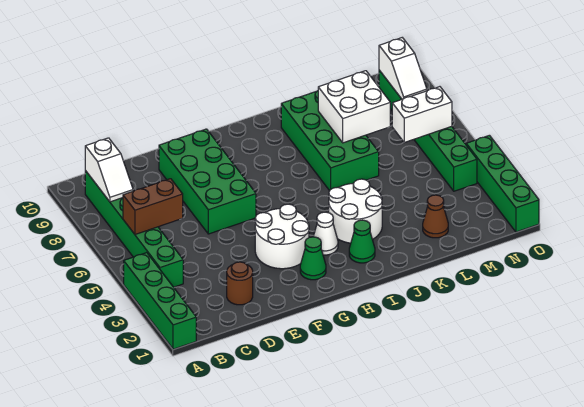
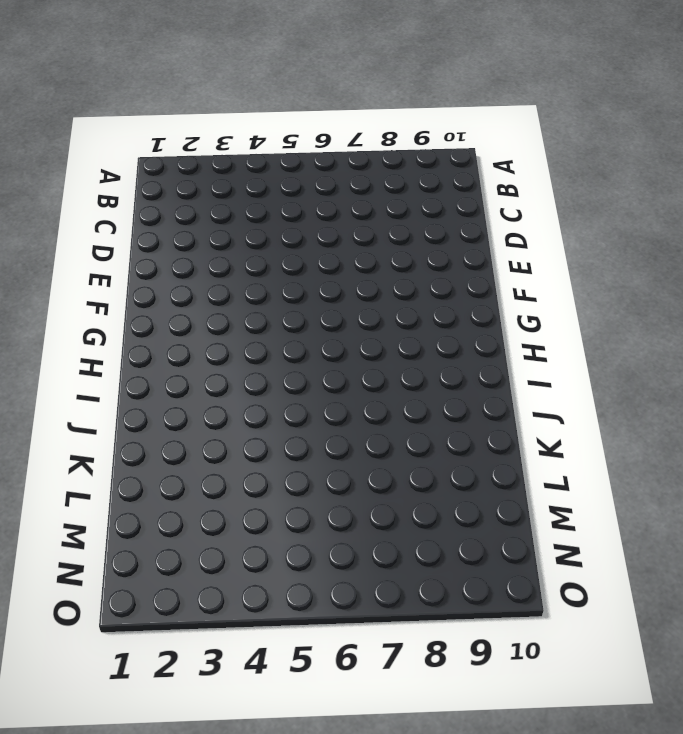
none -> green 1x4 brick [124,253,196,349]
none -> green 1x6 brick [85,171,183,287]
none -> brown 1x1 round brick [227,262,253,305]

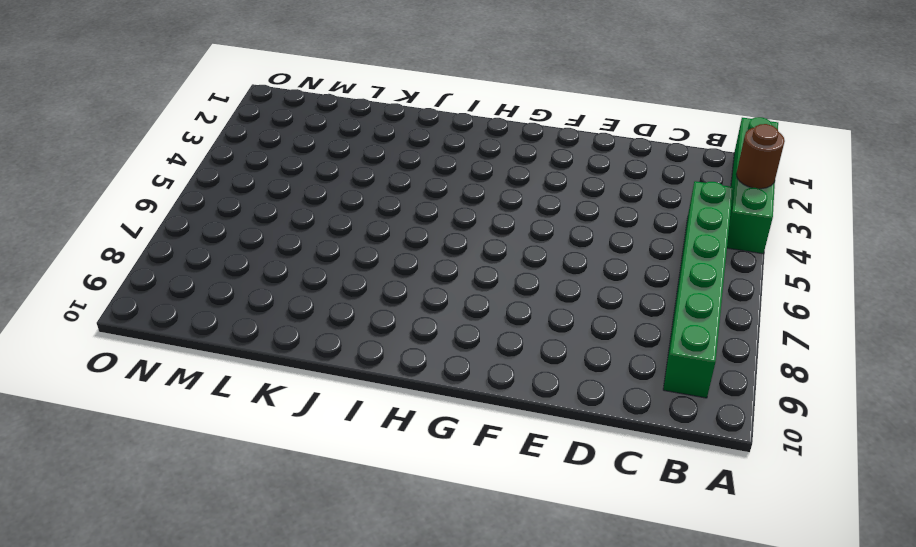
brown 1x1 round brick [736,124,785,189] -> brown 1x1 round brick moved to [227,262,253,305]
none -> green 2x4 brick [159,129,256,234]
none -> white 2x2 round brick [255,204,309,269]
none -> green 1x1 cone [300,237,326,280]

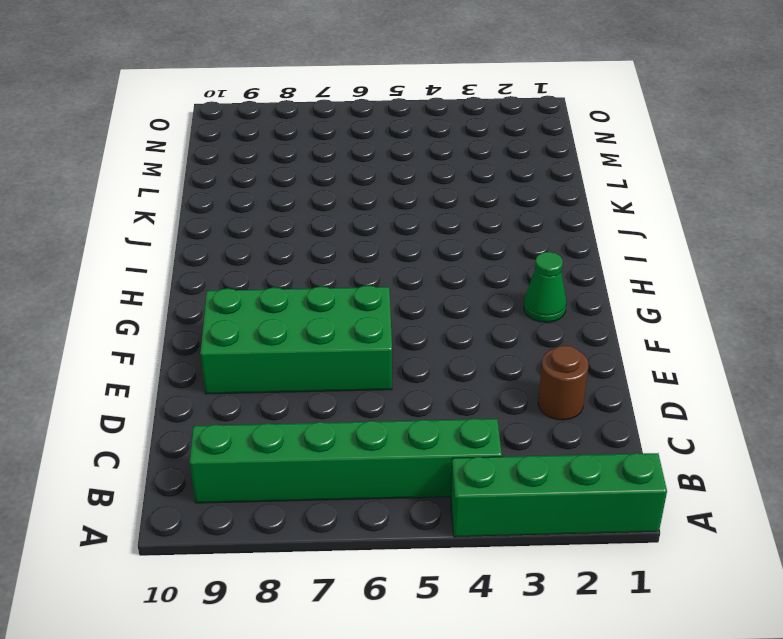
none -> white 2x2 round brick [255,204,309,269]
none -> white 1x1 cone [313,212,338,255]
none -> green 1x1 cone [349,220,375,263]

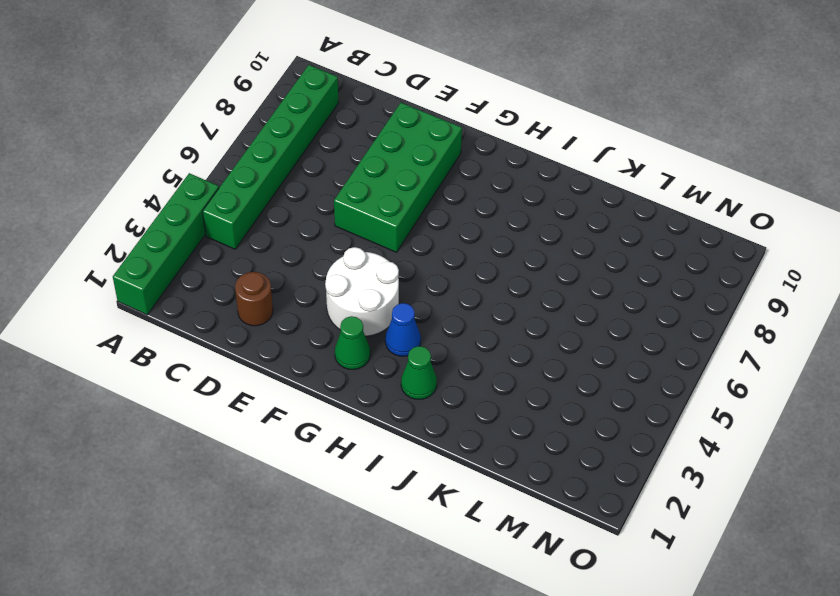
blue 1x1 cone [385,303,421,356] -> white 1x1 cone [313,212,338,255]
none -> white 2x2 round brick [329,179,382,243]
none -> green 2x4 brick [281,91,379,191]
none -> brown 1x1 cone [423,195,448,238]

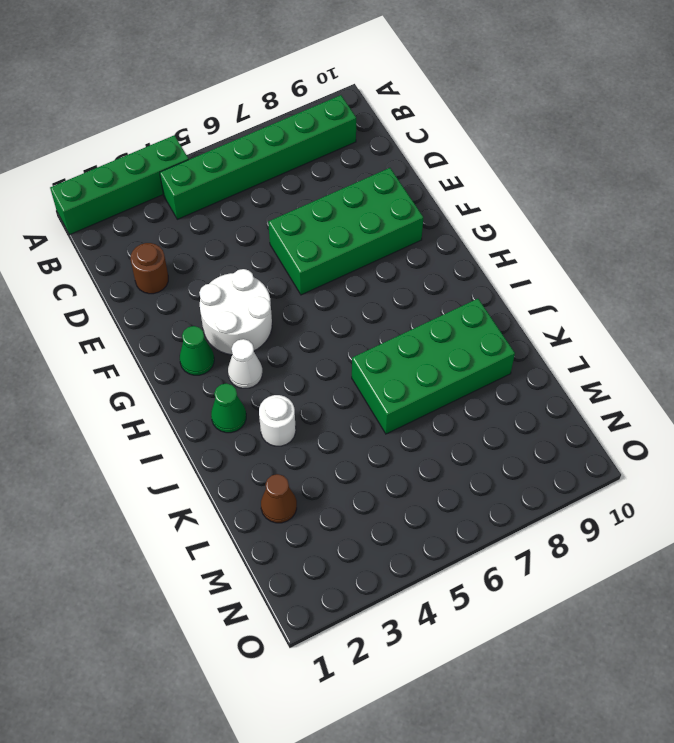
white 1x1 round brick [259,395,296,446] -> white 2x2 round brick [329,179,382,243]
none -> green 1x6 brick [379,70,477,191]
none -> green 1x4 brick [466,135,539,232]
none -> brown 1x2 brick [123,179,183,234]

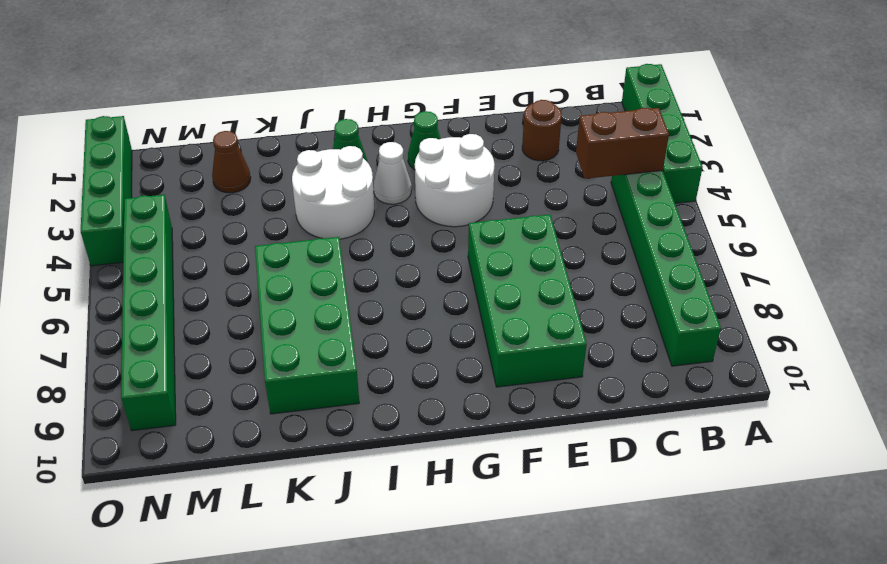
brown 1x2 brick [576,108,669,179] -> brown 1x2 brick moved to [123,179,183,234]
none -> white 1x2 slope [85,138,133,202]
none -> white 2x2 brick [318,71,390,143]
none -> white 1x2 brick [392,87,452,142]

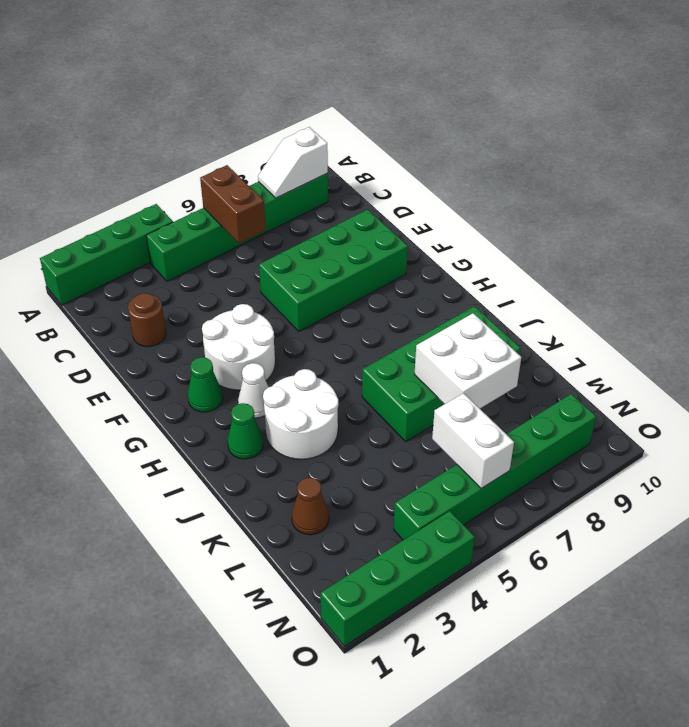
none -> white 1x2 slope [379,38,427,99]

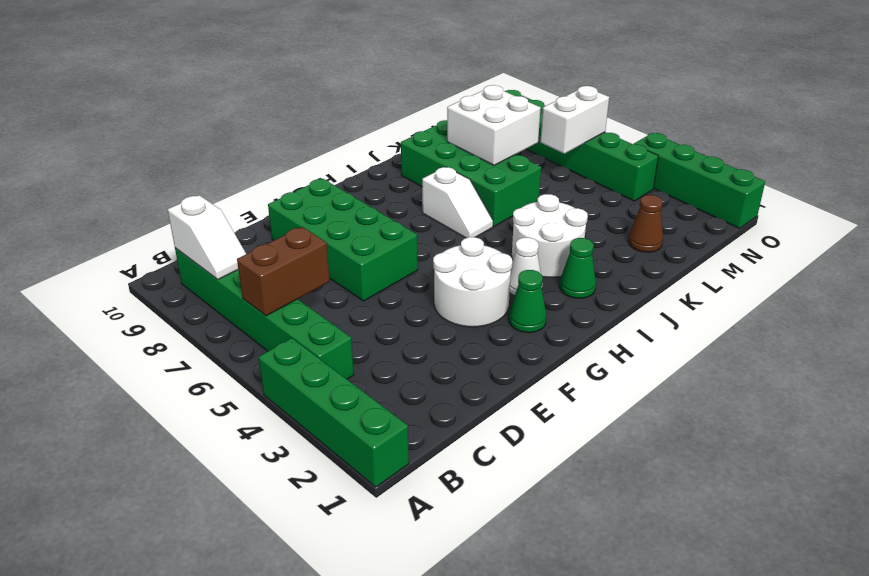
white 1x2 slope [422,167,493,238] -> white 1x2 slope moved to [379,38,427,99]
none -> brown 1x1 round brick [227,262,253,305]

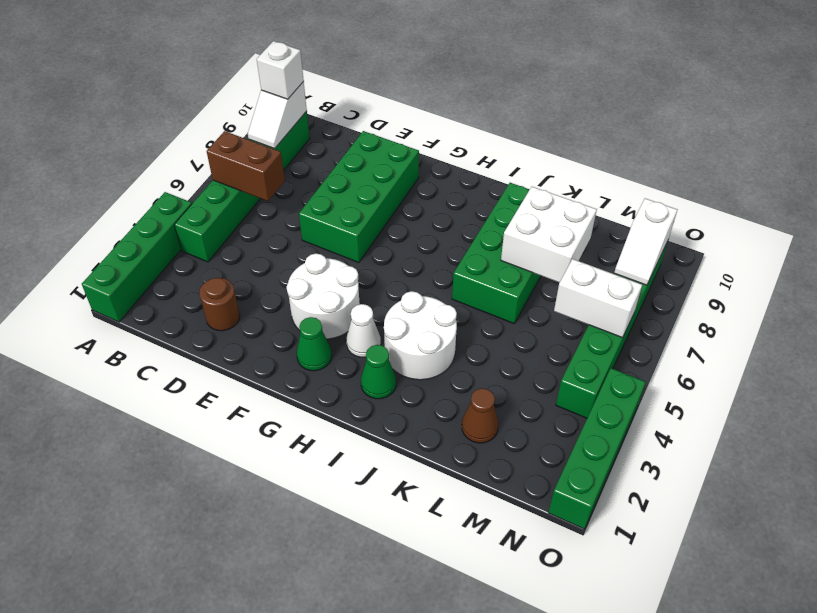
white 1x1 brick [257,41,304,99] -> none

